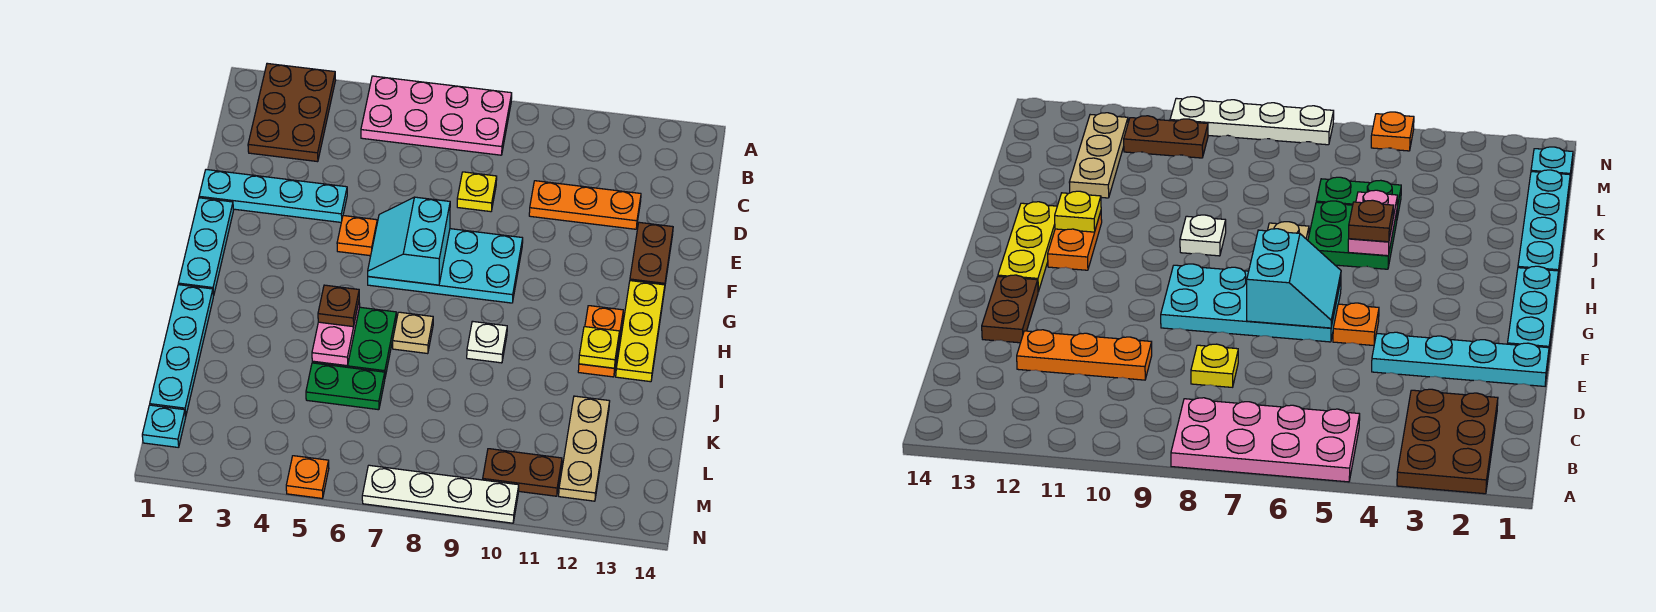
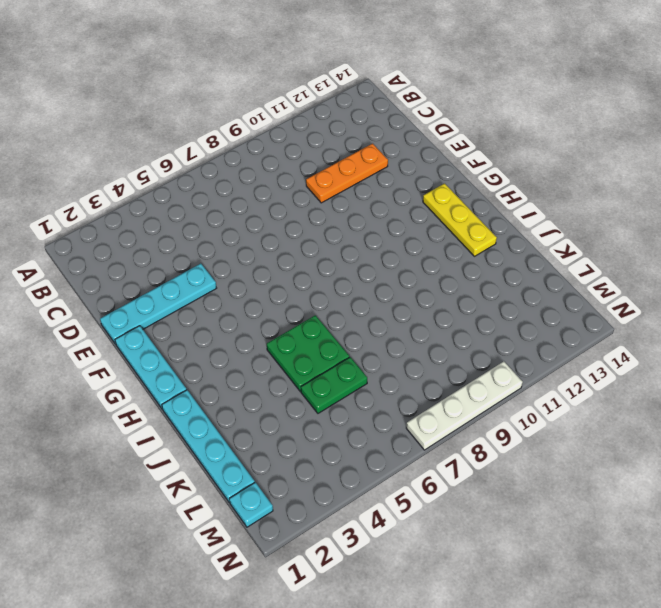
none -> brown 2x3 plate [248,63,336,162]
none -> pink 2x4 plate [361,76,512,155]
none -> yellow 1x1 plate [457,172,497,212]

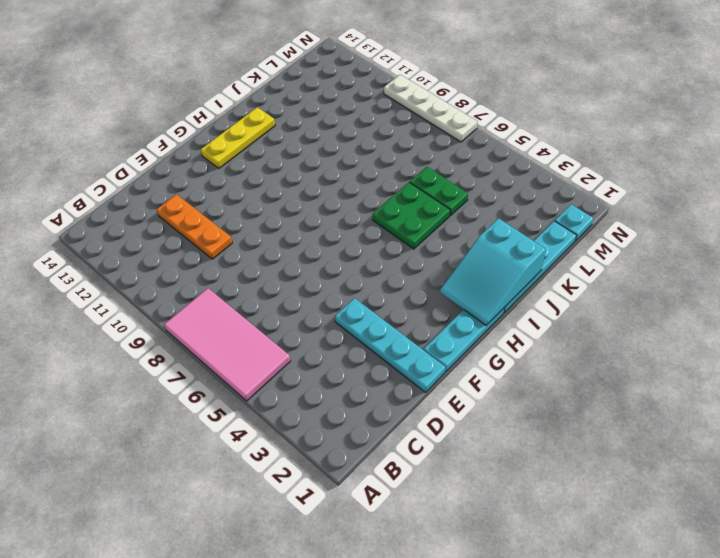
pink 2x4 tile [164,288,291,401] -> pink 2x4 plate [361,76,512,155]
cyan 2x3 slope [440,218,546,325] -> none
none -> brown 2x3 plate [248,63,336,162]
none -> yellow 1x1 plate [457,172,497,212]
none -> brown 1x2 plate [630,222,673,285]

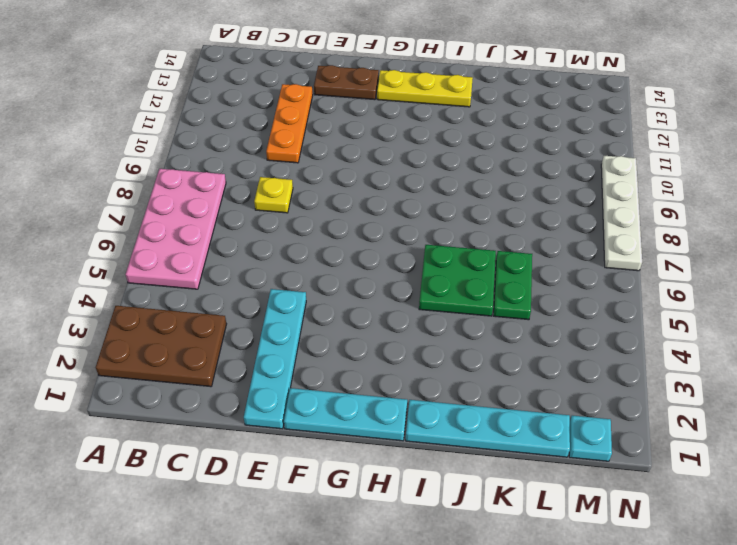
none -> orange 1x1 plate [337,216,377,256]
none -> cyan 2x4 plate [368,229,523,303]
none -> orange 1x2 plate [578,306,623,377]

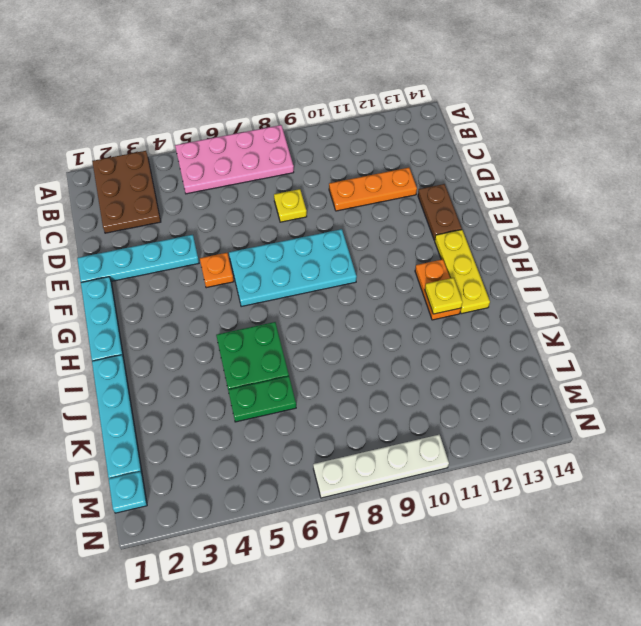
none -> tan 1x1 plate [393,312,433,354]
none -> white 1x1 plate [467,321,507,363]
none -> tan 1x3 plate [559,396,610,501]

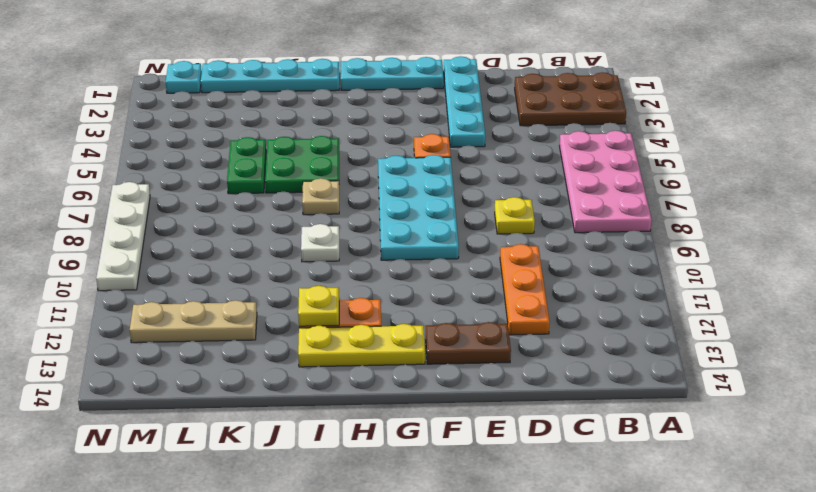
none -> brown 1x2 plate [483,449,562,496]
none -> orange 1x1 plate [286,456,329,498]
none -> cyan 2x2 slope [368,197,450,285]

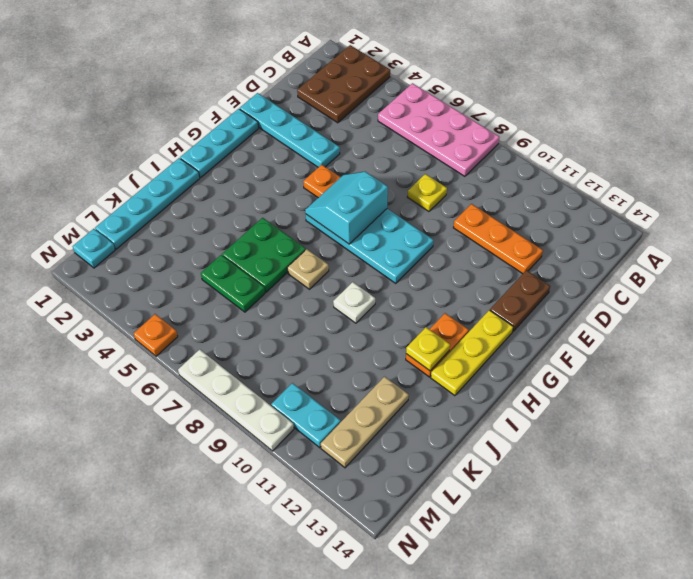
cyan 1x2 plate [271,383,341,448] -> brown 1x2 plate [483,449,562,496]
none -> pink 1x2 plate [312,303,360,366]
none -> brown 1x1 plate [318,285,359,327]

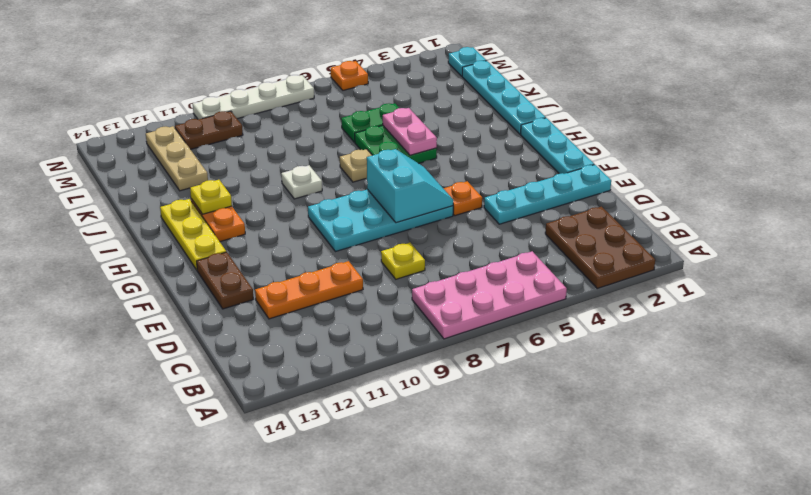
none -> brown 1x1 plate [318,285,359,327]

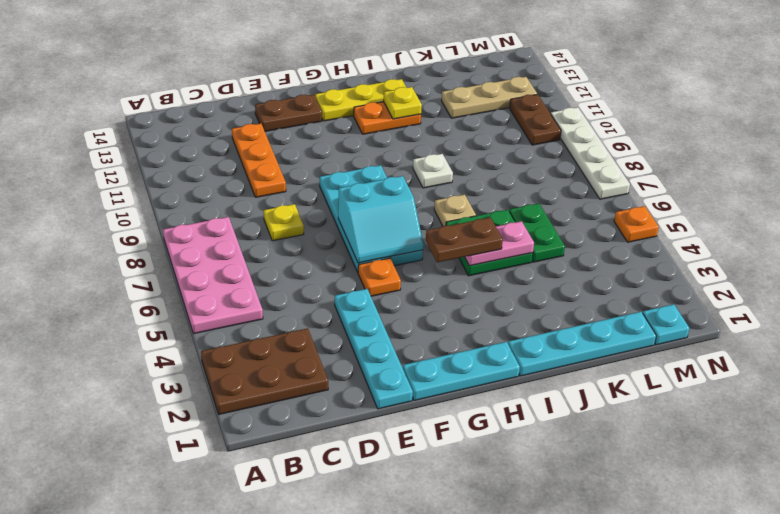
brown 1x2 plate [426,217,503,262] -> brown 1x1 plate [318,285,359,327]

